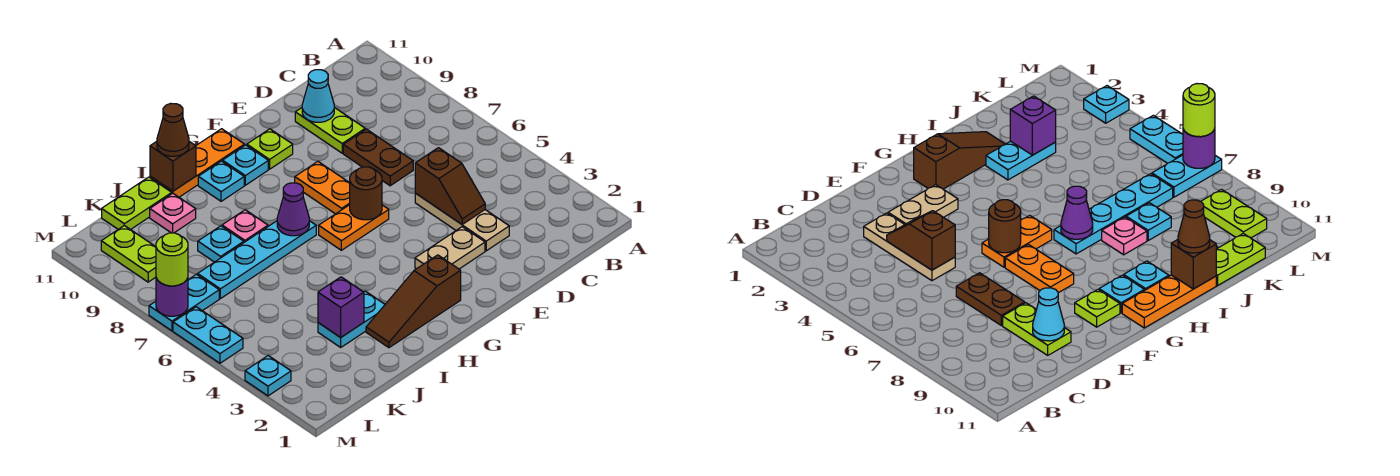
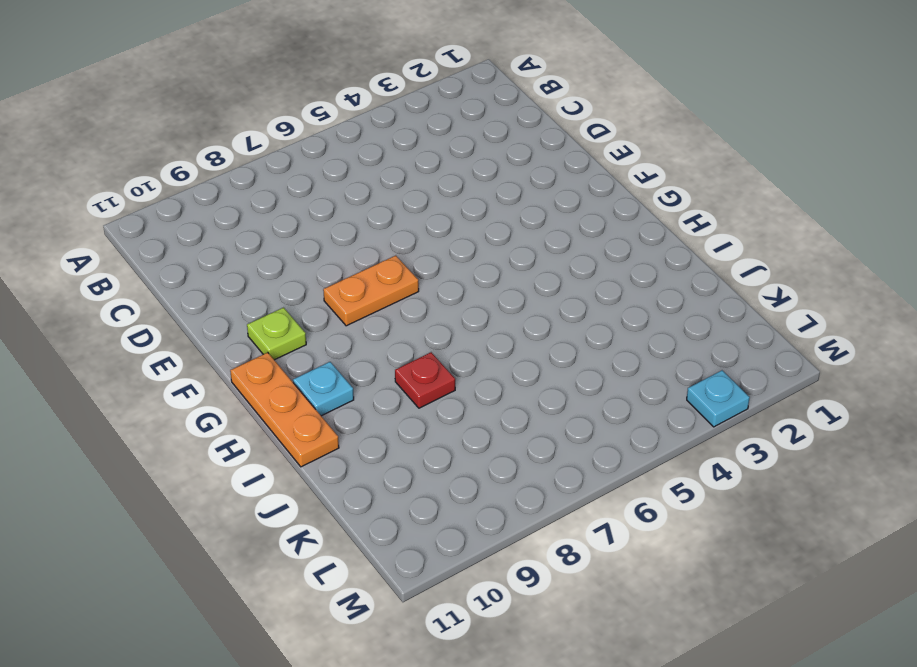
red 1x1 plate [395,352,455,408] -> pink 1x1 plate [222,210,268,242]
none -> tan 1x3 plate [415,193,509,251]
none -> brown 1x2 plate [343,129,413,186]
none -> lime 1x2 plate [295,107,365,153]
none -> tan 1x2 plate [415,227,485,269]

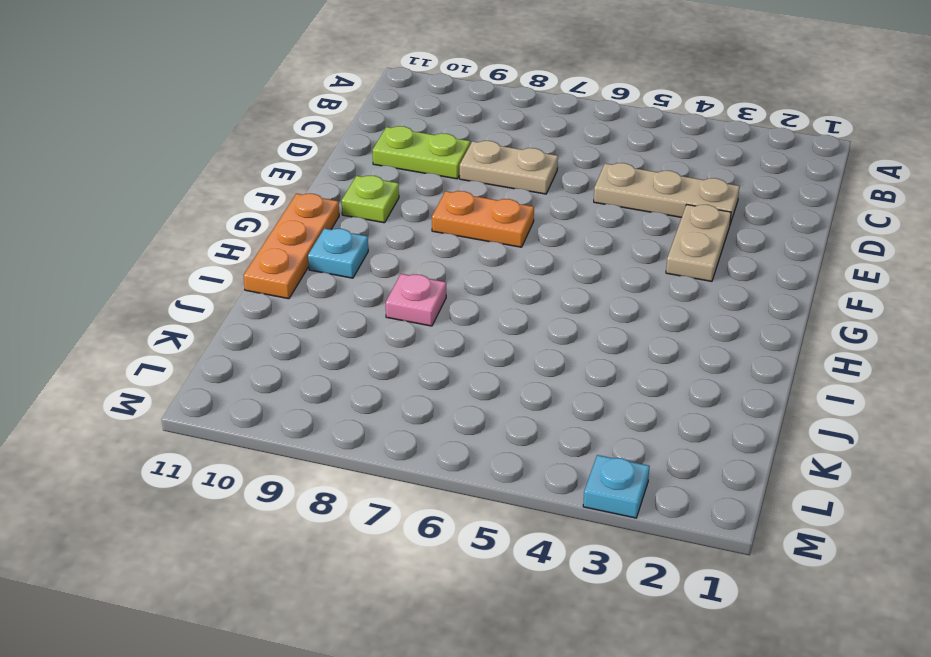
tan 1x2 plate [460,141,558,194] -> brown 1x2 plate [343,129,413,186]
none -> orange 1x2 plate [319,205,389,250]
none -> brown 1x3 slope [366,255,461,348]
none -> cyan 1x1 plate [223,145,268,185]
none -> cyan 1x4 plate [198,221,316,299]

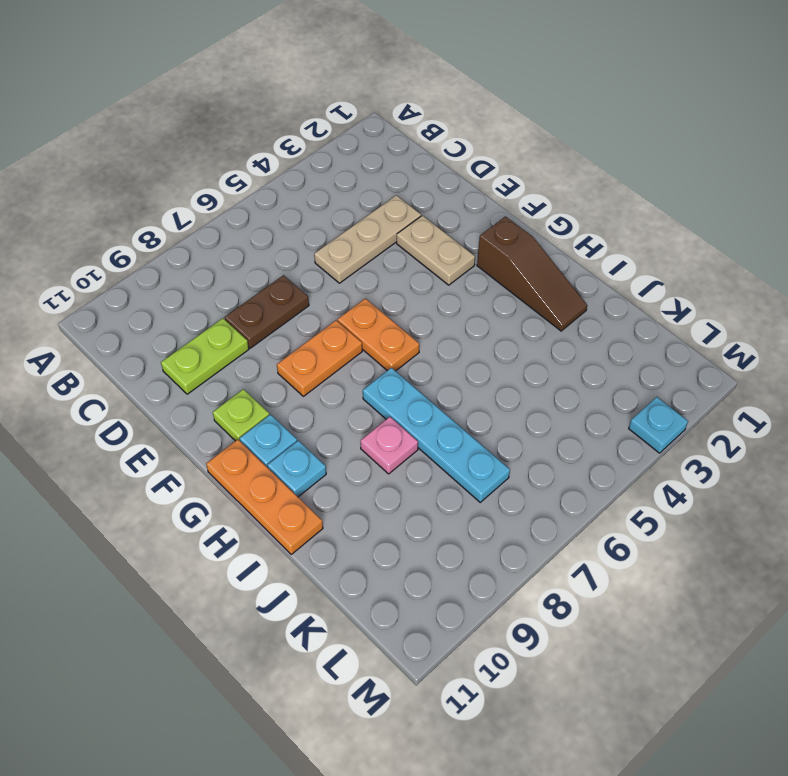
none -> cyan 1x2 plate [318,291,385,347]
none -> cyan 1x1 plate [198,226,244,262]
none -> pink 1x1 plate [150,193,196,233]
none -> lime 1x2 plate [102,177,172,230]

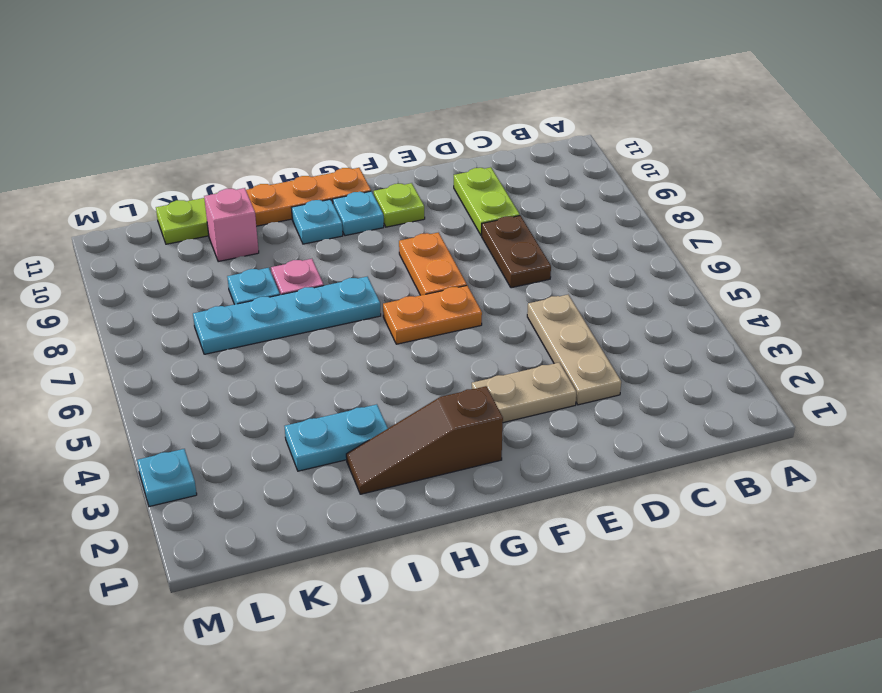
pink 1x1 brick [204,188,259,262] -> pink 1x1 plate [150,193,196,233]
none -> cyan 1x2 plate [149,274,219,331]
none -> lime 1x2 plate [101,226,156,282]
none -> cyan 1x2 plate [173,307,243,363]
none -> brown 1x2 slope [415,148,485,224]

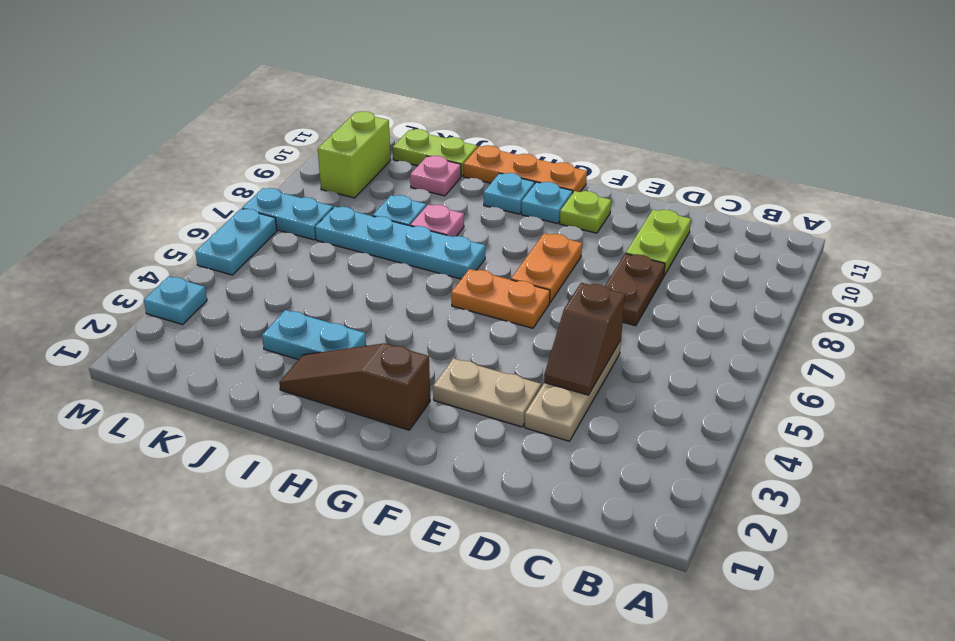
lime 1x2 brick [318,111,391,198] -> lime 1x2 plate [101,226,156,282]
none -> cyan 1x1 cone [302,70,334,122]
none -> brown 1x1 round brick [350,167,382,220]
none -> purple 1x1 cone [277,183,309,236]
none -> brown 1x1 brick [150,141,196,191]

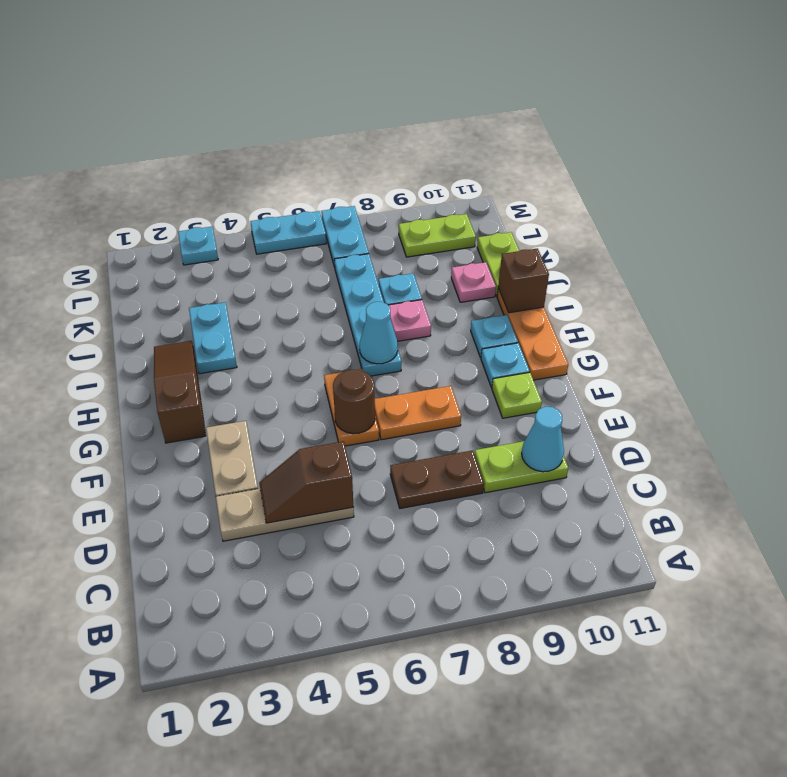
cyan 1x1 cone [360,302,398,364] -> purple 1x1 cone [277,183,309,236]
none -> purple 1x1 brick [318,277,364,337]
none -> purple 1x1 round brick [156,278,188,316]
none -> brown 1x1 cone [157,103,189,156]
none -> lime 1x1 round brick [156,233,188,286]

